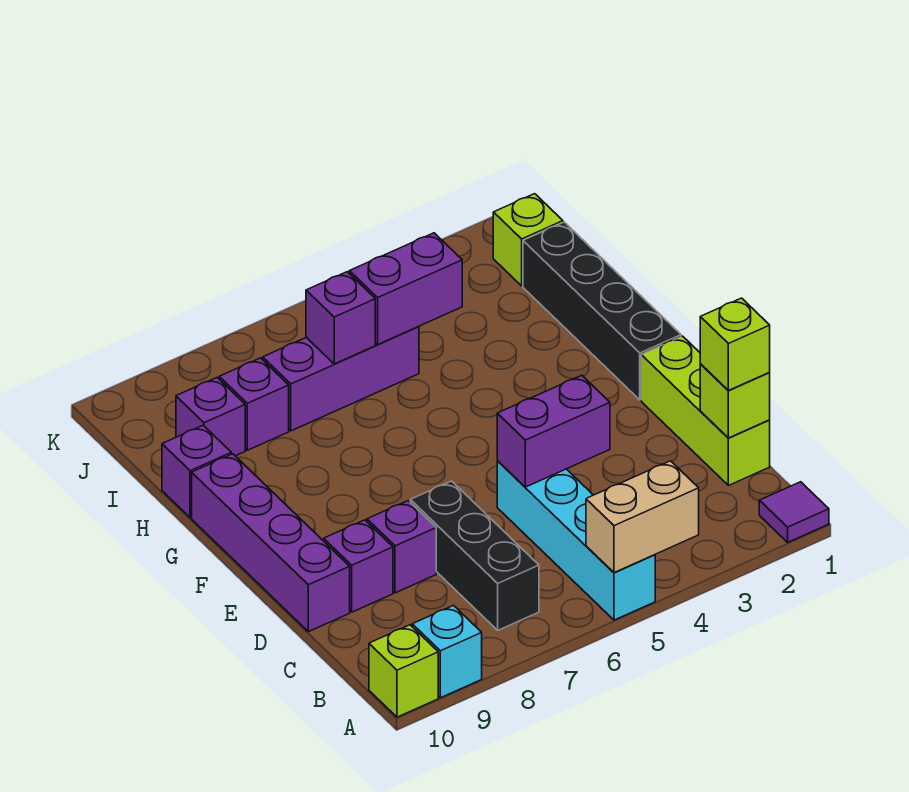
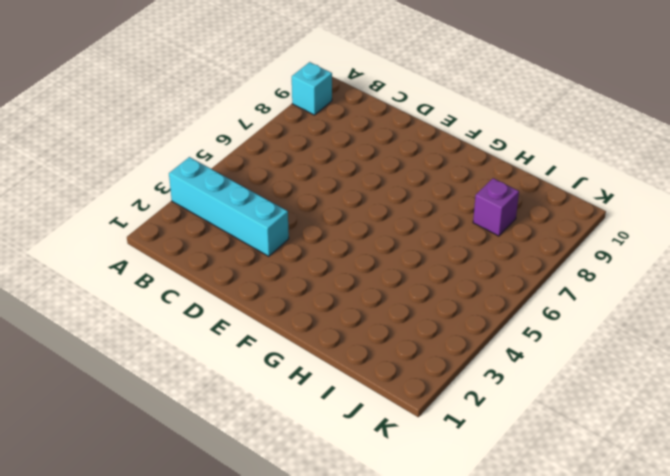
cyan 1x4 brick [169,157,289,256] -> cyan 1x4 brick moved to [497,461,655,620]
none -> purple 1x1 tile [759,482,829,542]
none -> lime 1x1 brick [369,625,438,717]
none -> black 1x3 brick [410,481,539,630]

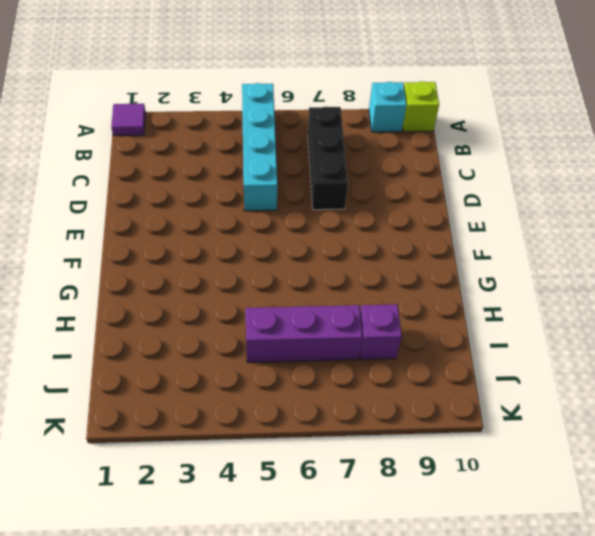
none -> lime 1x3 brick [641,336,770,486]
none -> purple 1x1 brick [367,501,436,593]
none -> purple 1x1 brick [324,520,393,612]

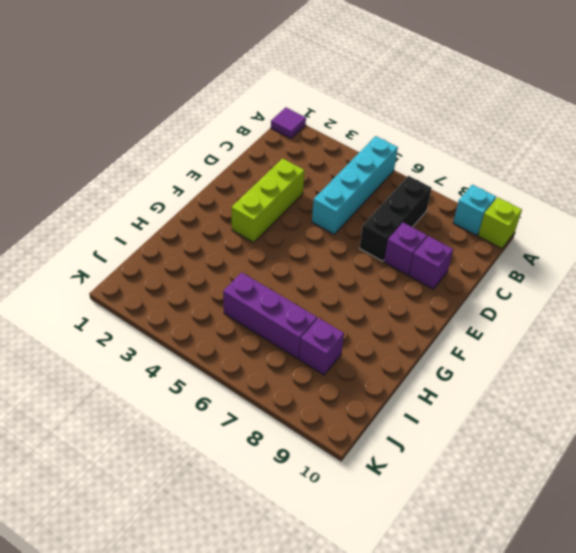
lime 1x3 brick [231,158,305,242] -> lime 1x3 brick moved to [641,336,770,486]
none -> purple 1x4 brick [192,454,350,632]
none -> black 1x4 brick [523,222,681,400]
none -> purple 1x1 brick [162,425,231,518]

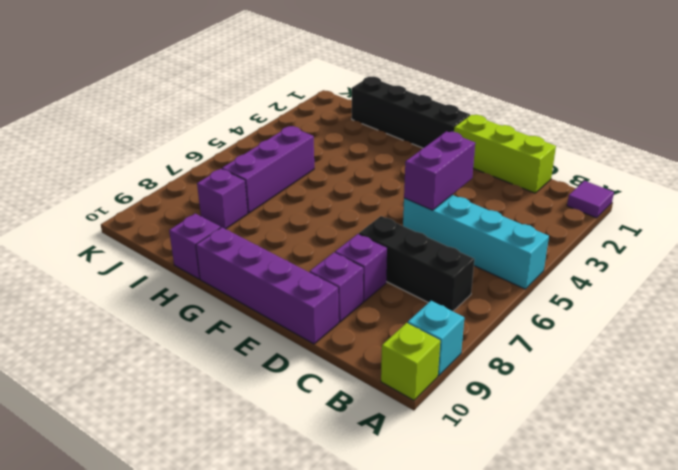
none -> purple 1x1 brick [176,378,245,456]
none -> lime 1x1 brick [493,194,563,286]
none -> tan 1x2 brick [586,461,699,573]

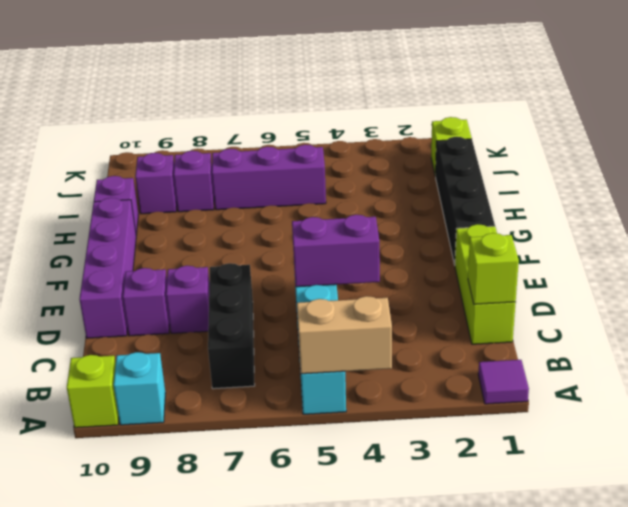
none -> purple 1x2 brick [349,233,462,344]
none -> purple 1x1 brick [306,272,375,364]
none -> lime 1x1 brick [700,298,770,390]

